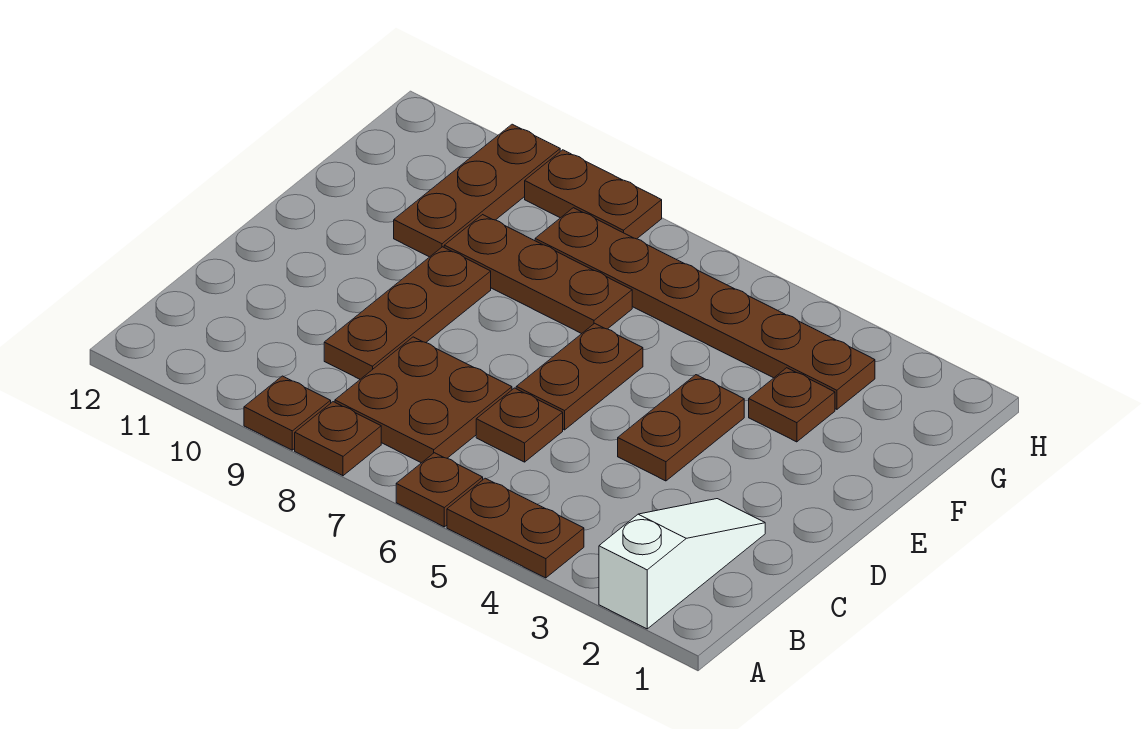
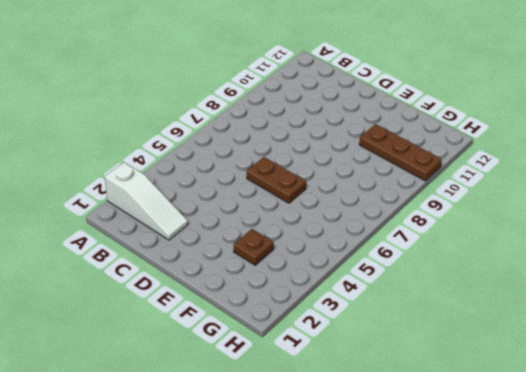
none -> brown 1x2 plate [447,478,584,578]
none -> brown 1x1 plate [396,453,483,527]
none -> brown 1x1 plate [295,402,381,476]

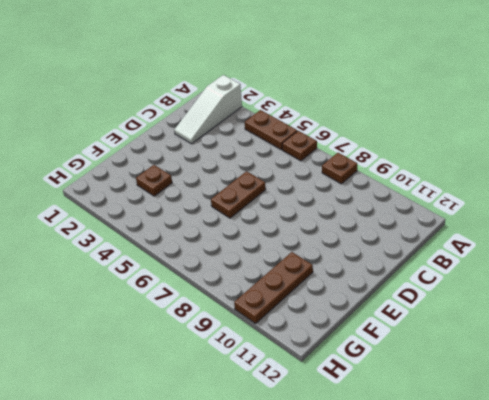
none -> brown 1x1 plate [244,376,331,450]
none -> brown 2x2 plate [335,337,512,463]
none -> brown 1x1 plate [476,388,563,462]

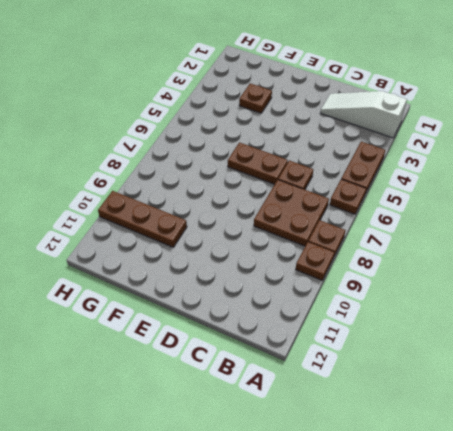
none -> brown 1x3 plate [324,247,491,379]
none -> brown 1x2 plate [618,375,744,481]
none -> brown 1x3 plate [444,215,632,334]

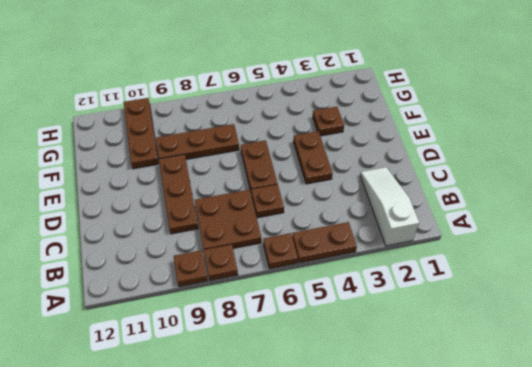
none -> brown 1x6 plate [535,208,875,409]
none -> brown 1x2 plate [525,150,662,239]

